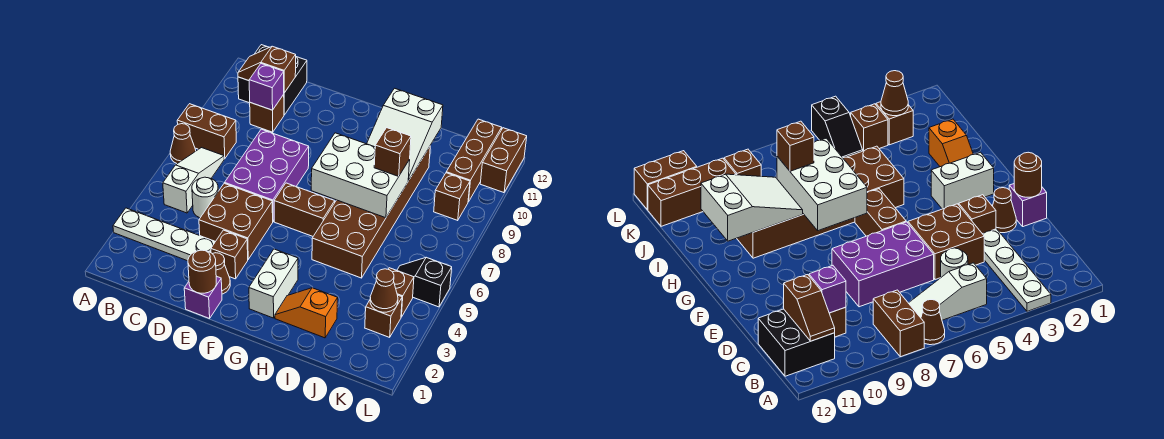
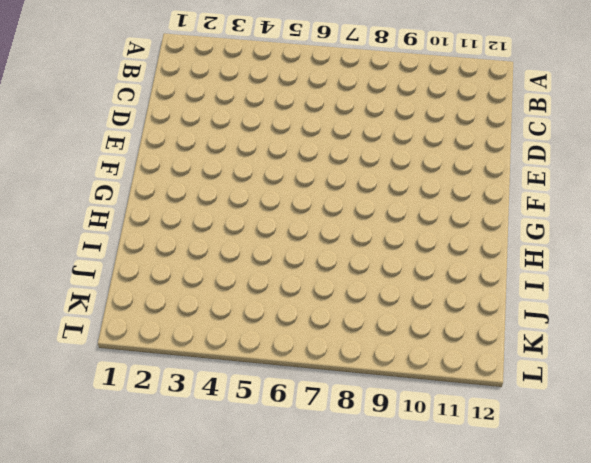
none -> white 1x4 plate [113,208,215,261]
none -> brown 1x1 cone [170,124,196,164]
none -> brown 1x2 brick [177,104,236,159]

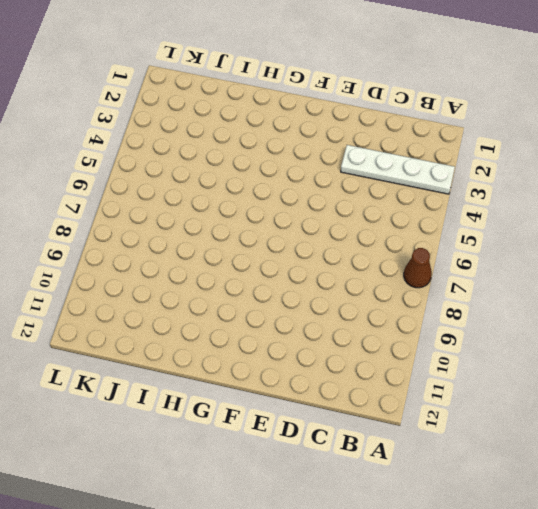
none -> brown 1x2 brick [177,104,236,159]
none -> white 1x3 slope [163,148,224,213]
none -> black 2x2 brick [238,45,307,115]

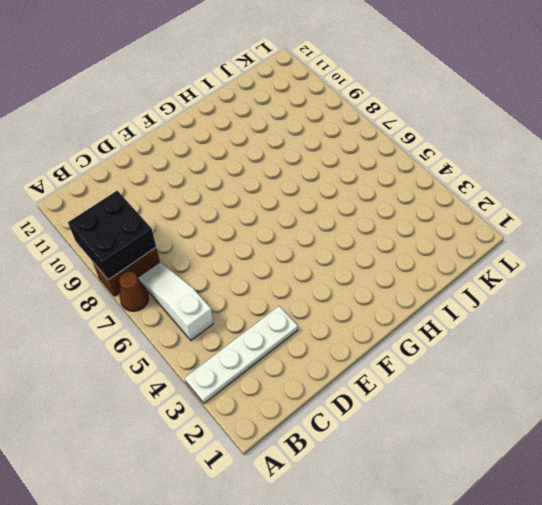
black 2x2 brick [68,191,156,280] -> black 2x2 brick moved to [238,45,307,115]
none -> white 1x1 round brick [192,177,218,218]
none -> brown 1x1 brick [250,95,284,132]
none -> brown 2x2 brick [199,183,273,259]

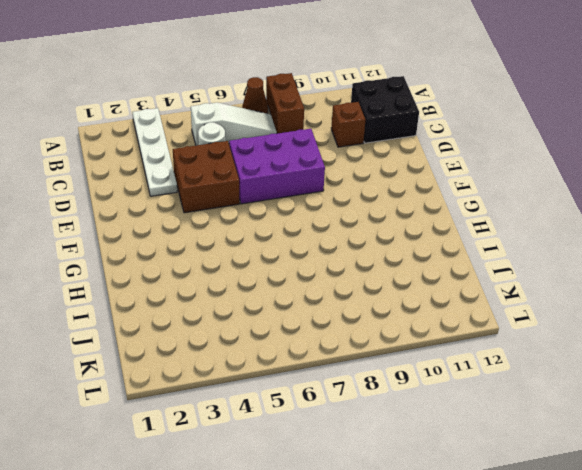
none -> purple 1x1 brick [184,276,222,319]
none -> brown 1x1 cone [213,253,230,294]
none -> brown 1x1 brick [211,230,248,279]

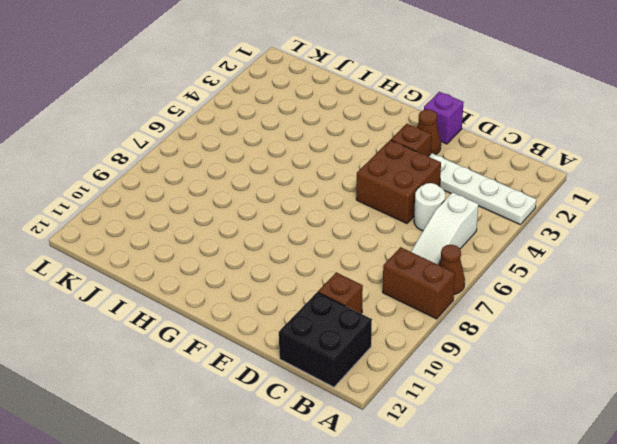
none -> purple 2x3 brick [225,129,309,221]
none -> brown 1x2 brick [274,183,335,236]
none -> white 1x2 brick [249,249,298,318]

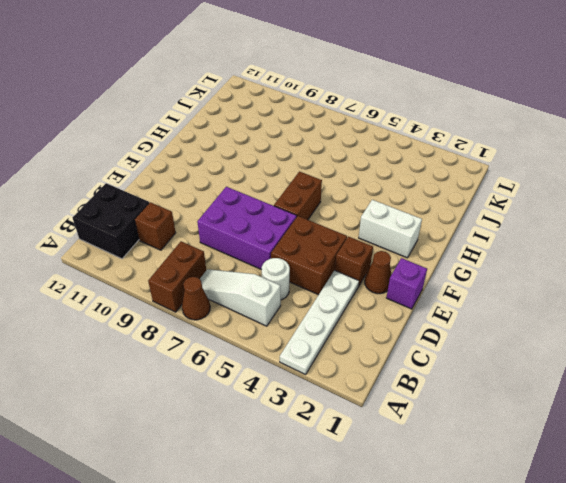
none -> orange 1x2 slope [275,288,338,338]
none -> brown 2x6 brick [312,147,430,278]
none -> brown 1x1 brick [365,295,402,337]

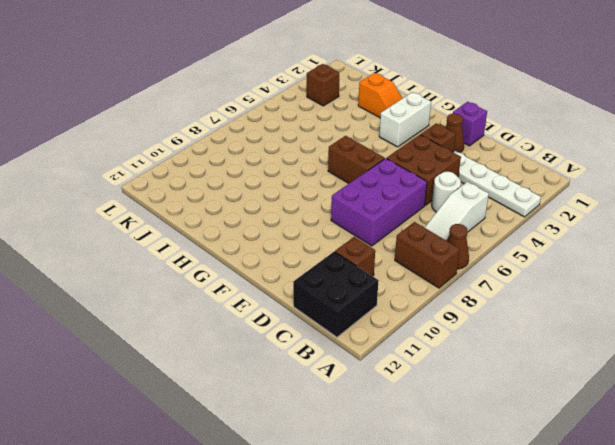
none -> brown 2x6 brick [312,147,430,278]
none -> brown 1x1 brick [388,268,414,317]
none -> black 1x2 slope [397,257,452,307]

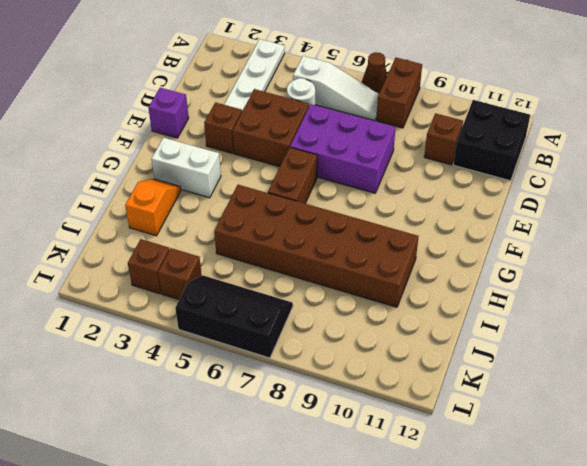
black 2x3 slope [175,276,293,358] -> black 1x2 slope [397,257,452,307]
none -> brown 1x1 cone [213,253,230,294]
none -> brown 1x1 brick [434,173,470,220]
none -> brown 1x3 brick [446,119,502,202]

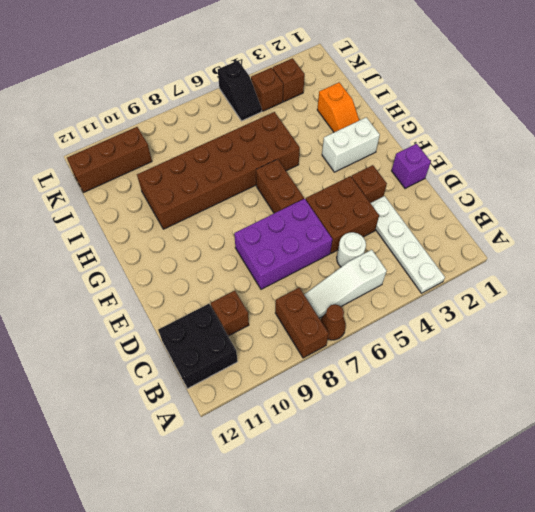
none -> brown 1x1 cone [213,253,230,294]
none -> brown 1x1 brick [434,173,470,220]
none -> brown 1x2 brick [480,128,527,193]

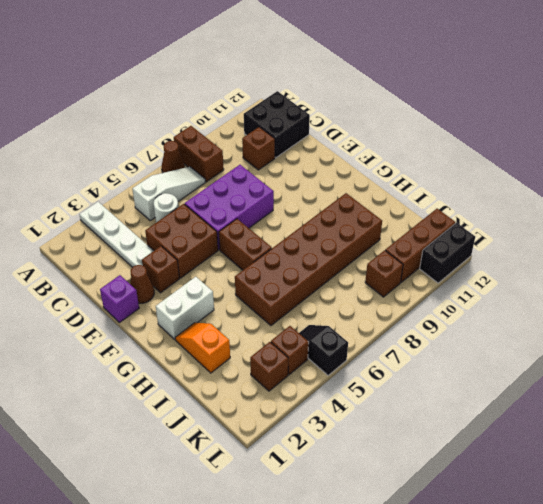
black 1x2 brick [420,223,475,283] -> brown 1x2 brick [480,128,527,193]
none -> brown 1x2 slope [238,46,296,93]
none -> purple 1x1 brick [249,64,284,110]
none -> brown 1x1 round brick [188,250,216,293]

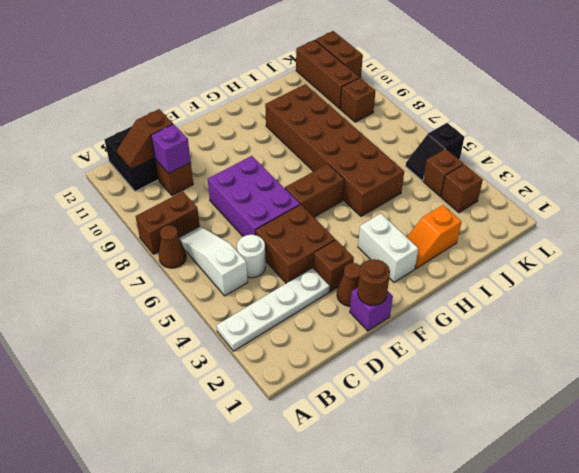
none -> white 2x3 brick [311,133,410,218]
none -> white 2x3 slope [367,88,443,180]
none -> brown 1x1 cone [370,269,398,312]

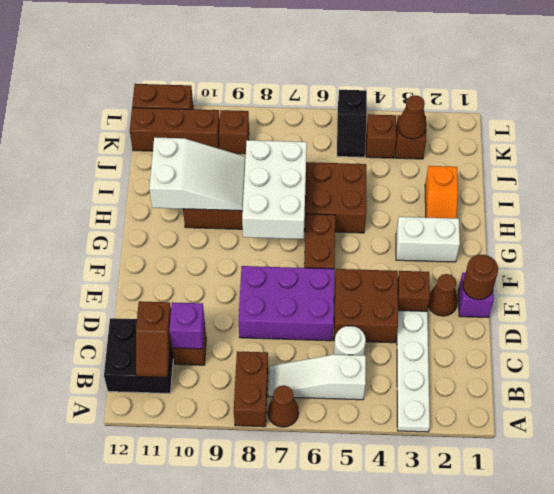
none -> brown 1x1 brick [374,128,411,176]

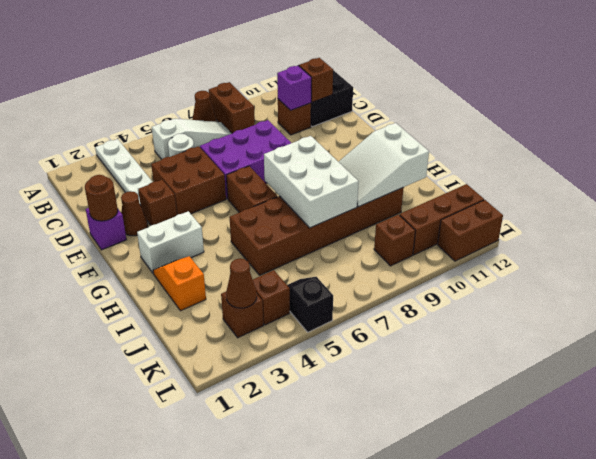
none -> brown 1x1 brick [374,128,411,176]

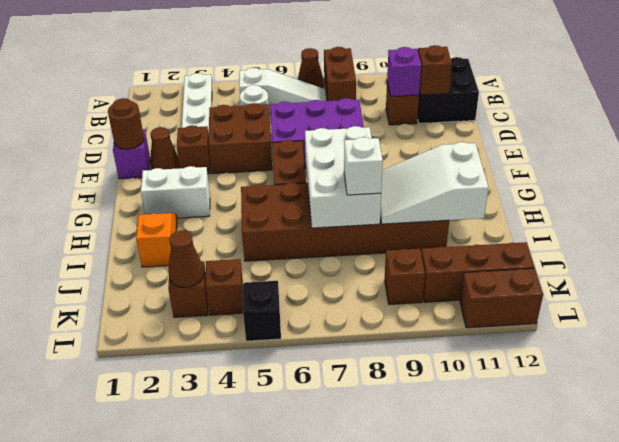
white 1x1 brick [344,137,383,195] -> brown 1x1 brick [374,128,411,176]

